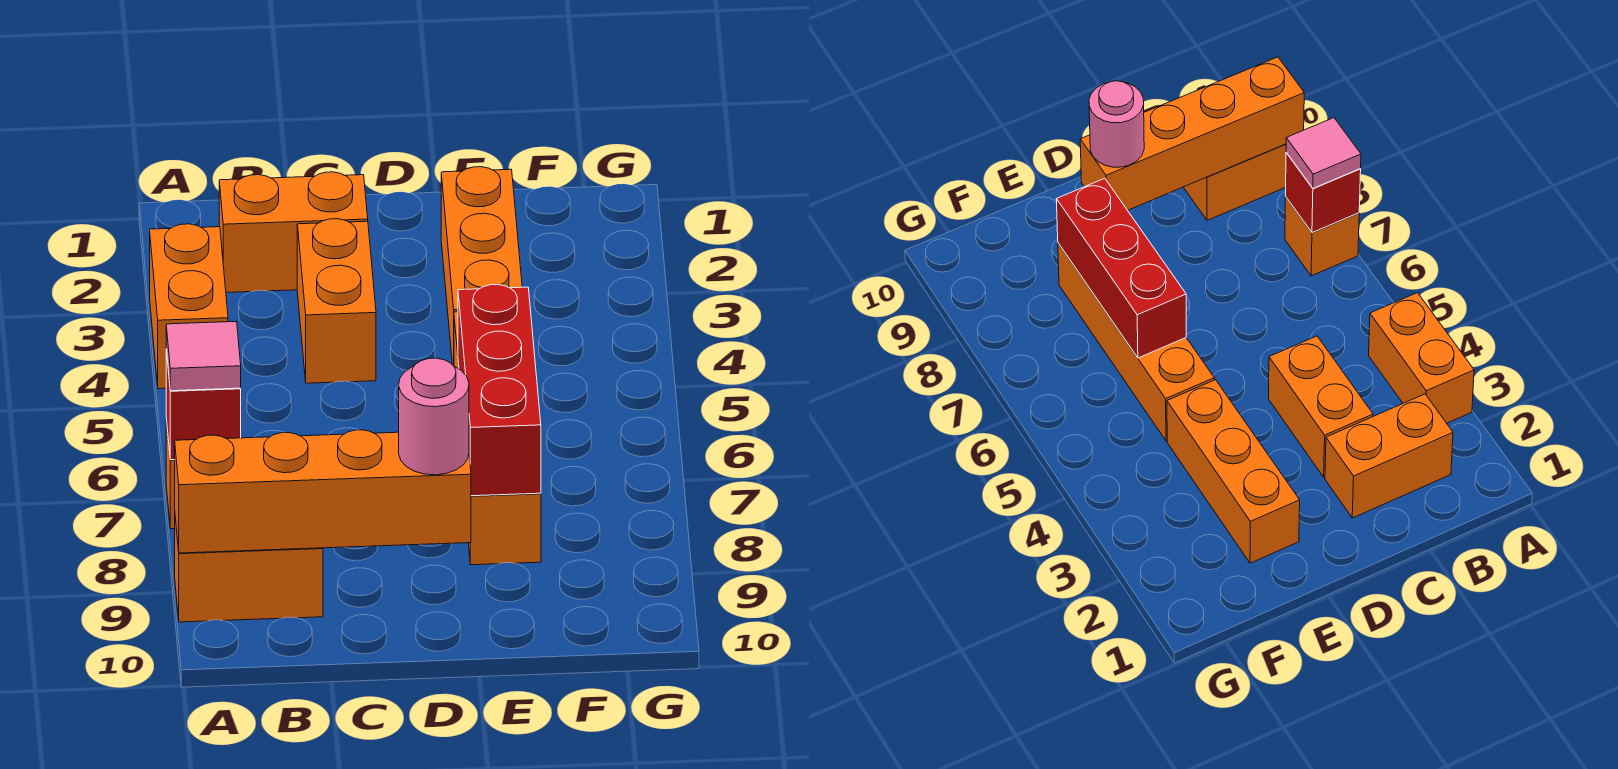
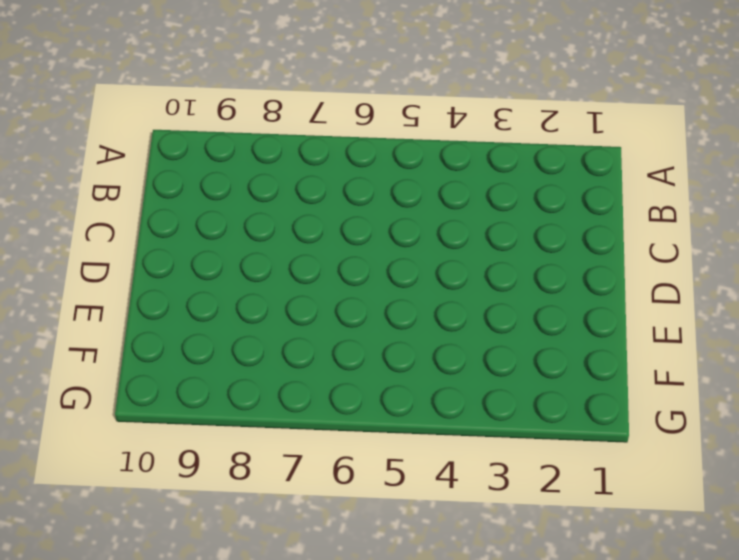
none -> orange 1x2 brick [150,224,228,389]
none -> orange 1x1 brick [1285,197,1359,276]
none -> orange 1x2 brick [175,518,323,622]

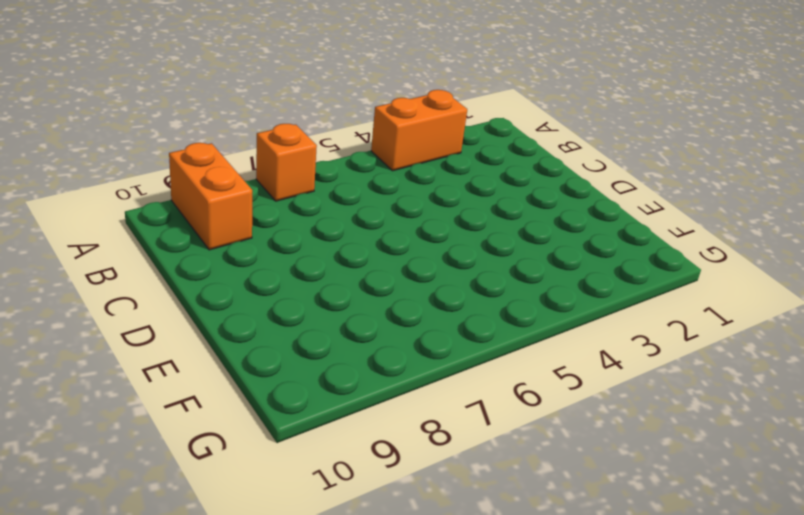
none -> orange 1x2 brick [219,172,368,292]
none -> orange 1x2 brick [297,219,376,383]
none -> orange 1x3 brick [441,167,522,366]

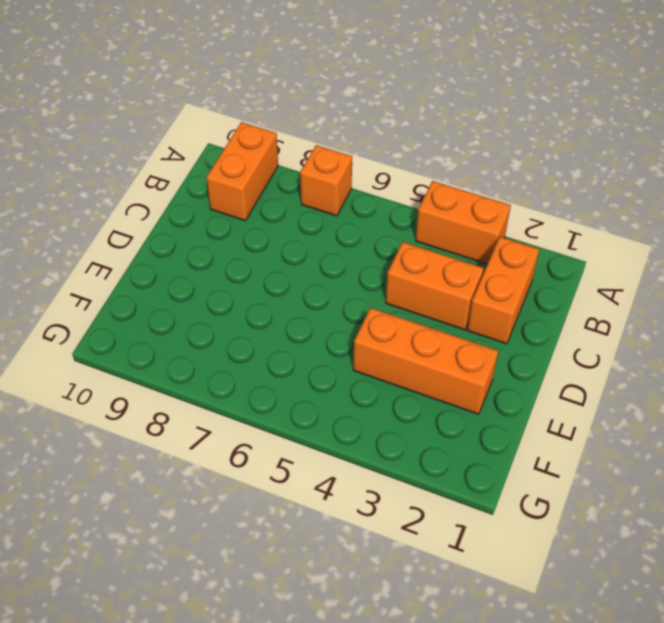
none -> orange 1x4 brick [454,312,541,565]
none -> red 1x1 brick [166,350,241,460]
none -> orange 1x4 brick [175,430,471,553]

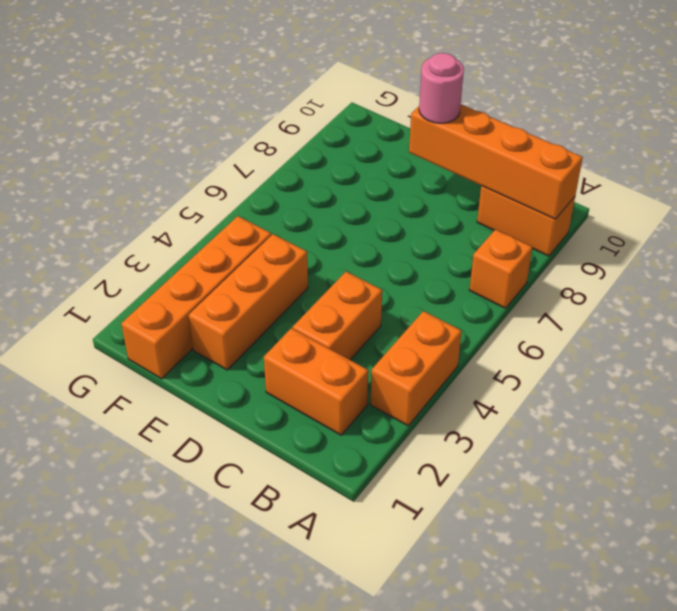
orange 1x4 brick [121,216,271,379] -> orange 1x4 brick moved to [454,312,541,565]
none -> red 1x1 brick [166,350,241,460]
none -> red 1x3 brick [458,285,541,496]
none -> pink 1x1 tile [166,322,241,391]

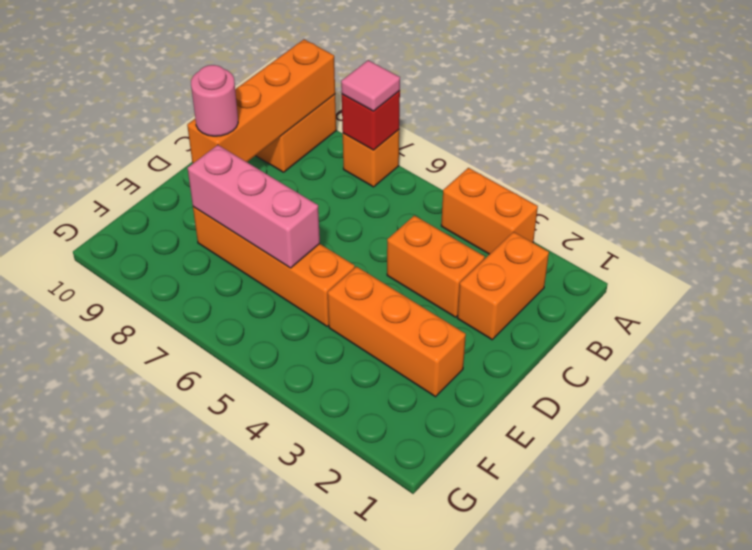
pink 1x3 brick [188,145,320,268] -> red 1x3 brick [458,285,541,496]

